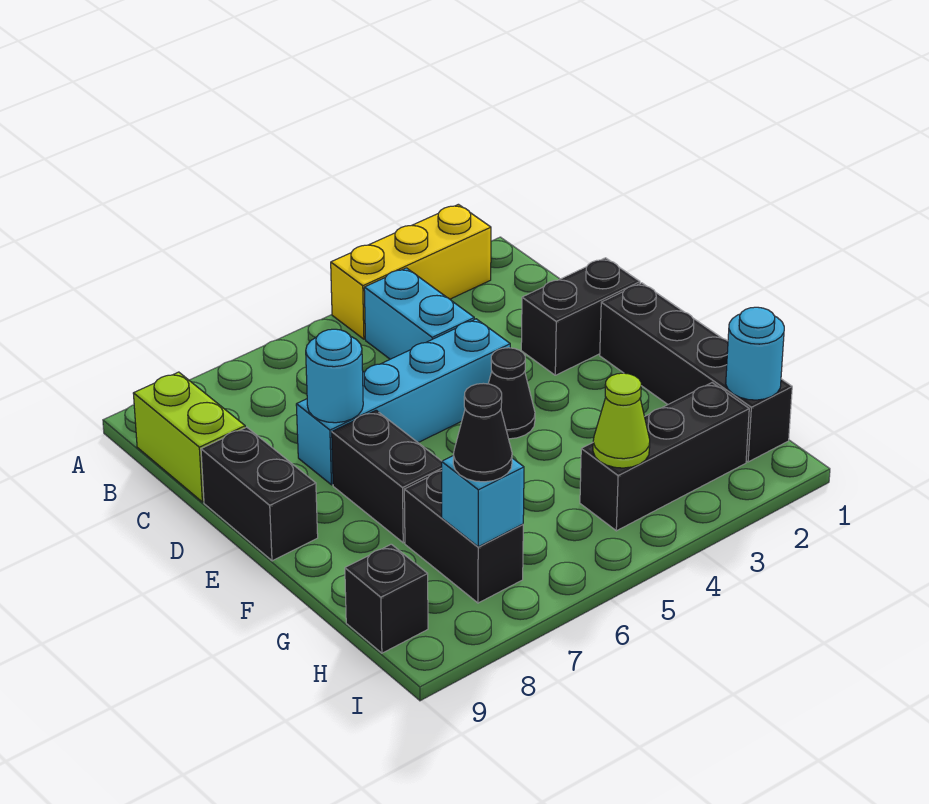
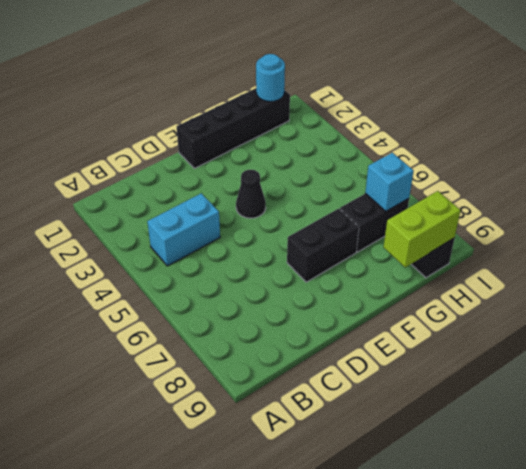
lime 1x2 brick [383,191,460,267] -> lime 1x2 brick moved to [133,372,245,502]
none -> yellow 1x3 brick [331,204,491,339]
none -> black 1x2 brick [521,258,640,375]
none -> cyan 1x4 brick [296,319,510,485]

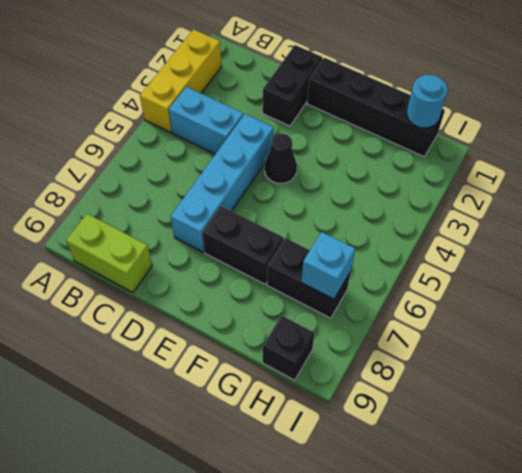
none -> black 1x2 brick [201,427,318,561]
none -> black 1x3 brick [580,383,749,531]
none -> cyan 1x1 round brick [306,329,363,423]

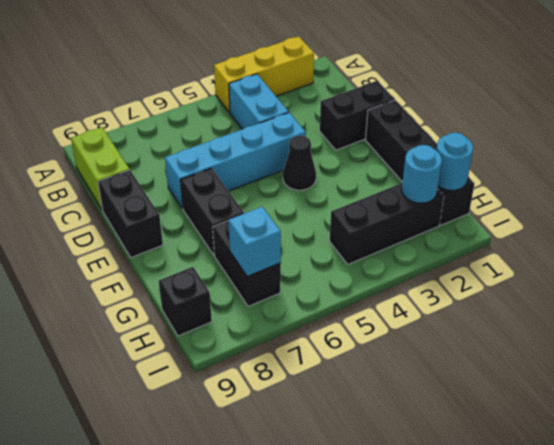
cyan 1x1 round brick [402,145,442,203] -> cyan 1x1 round brick moved to [306,329,363,423]
none -> lime 1x1 cone [593,373,650,468]
none -> black 1x1 cone [453,383,512,482]

